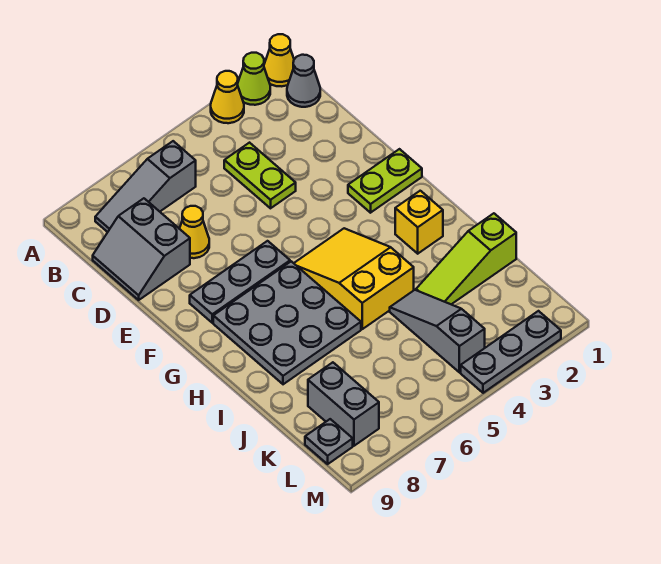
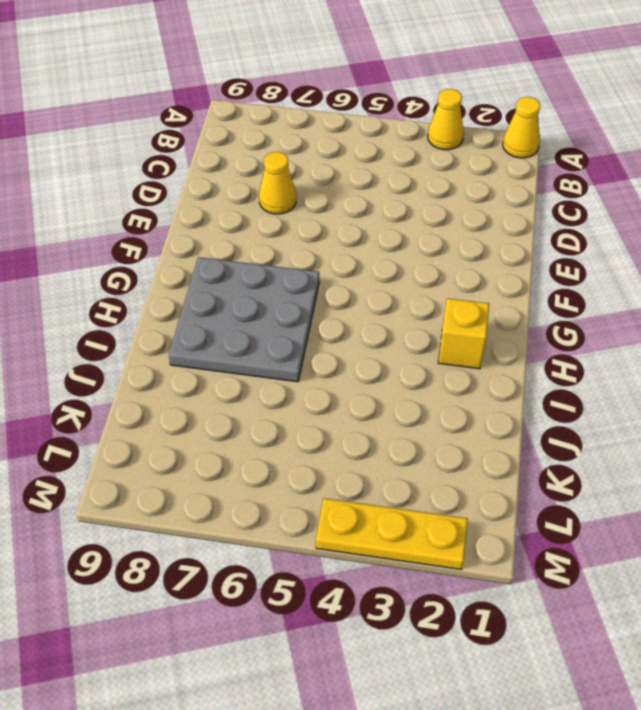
yellow 1x3 plate [316,498,468,569] -> grey 1x3 plate [461,311,561,393]
none -> lime 1x1 cone [238,53,270,105]
none -> grey 1x1 cone [287,55,320,107]
none -> grey 1x3 slope [95,141,196,232]

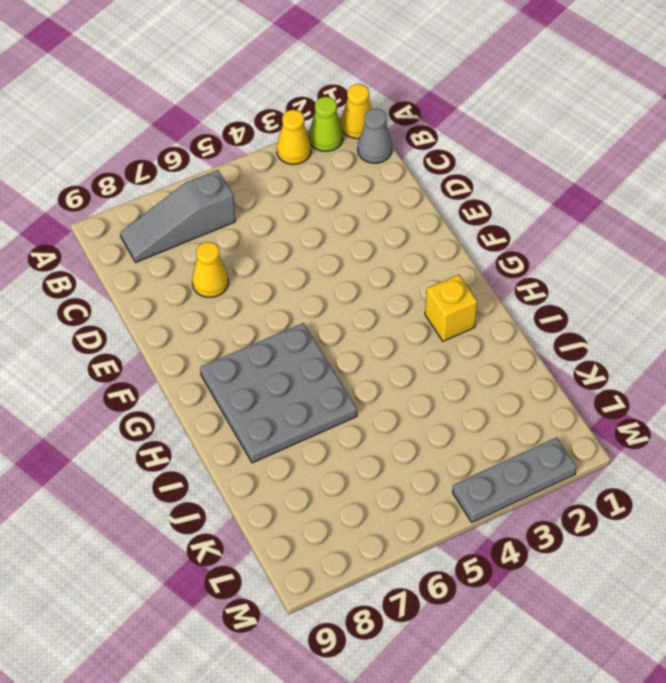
none -> lime 1x2 plate [224,143,296,208]
none -> grey 2x2 slope [93,198,190,300]
none -> lime 1x2 plate [348,149,422,213]

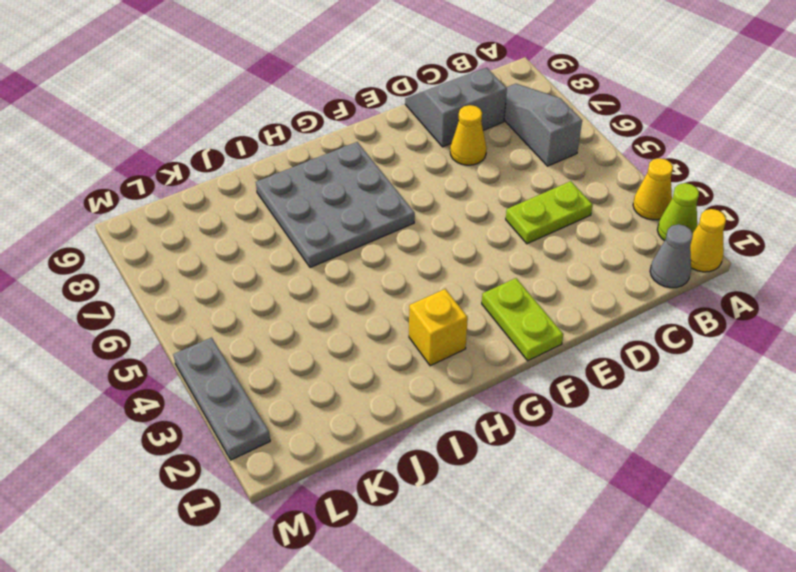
none -> grey 1x3 plate [190,241,290,323]
none -> yellow 2x3 slope [294,228,414,329]
none -> lime 1x3 slope [416,213,516,304]

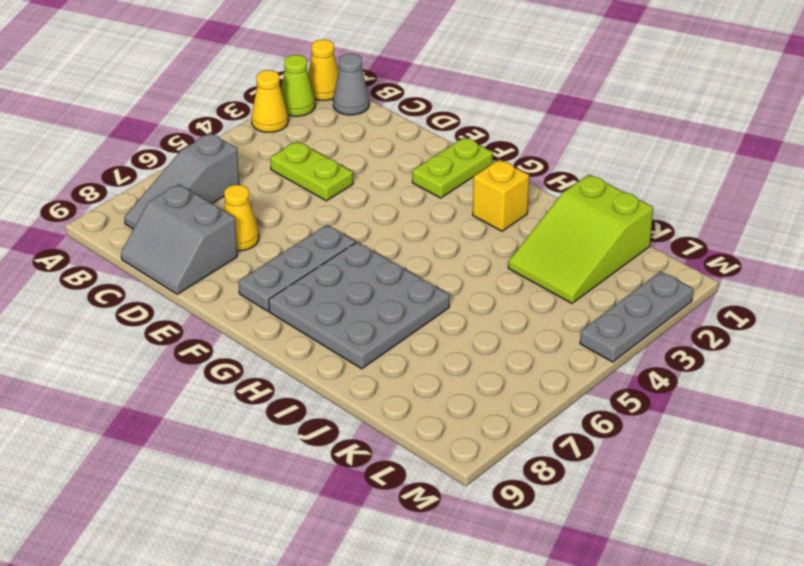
lime 2x3 slope [508,174,653,303] -> lime 1x3 slope [416,213,516,304]
none -> yellow 2x3 slope [294,228,414,329]
none -> grey 1x3 slope [390,290,485,372]
none -> grey 1x2 brick [308,362,379,446]

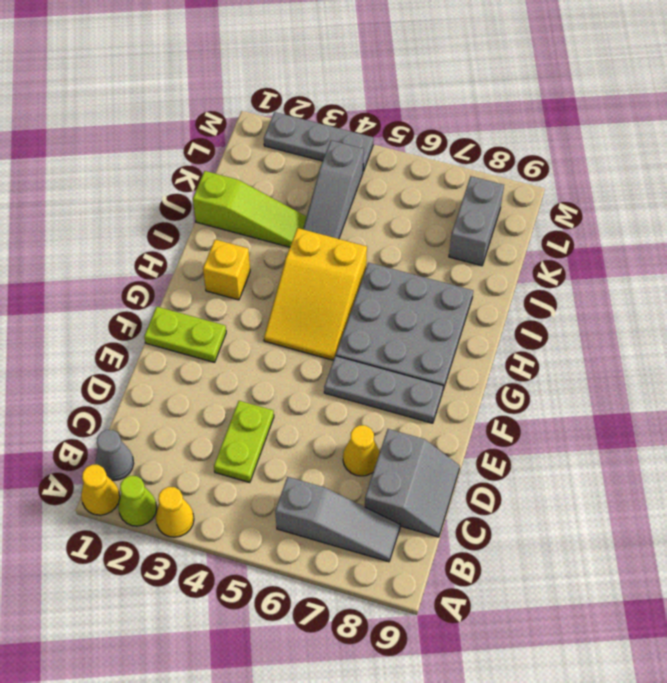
none -> grey 1x1 plate [305,419,353,464]

